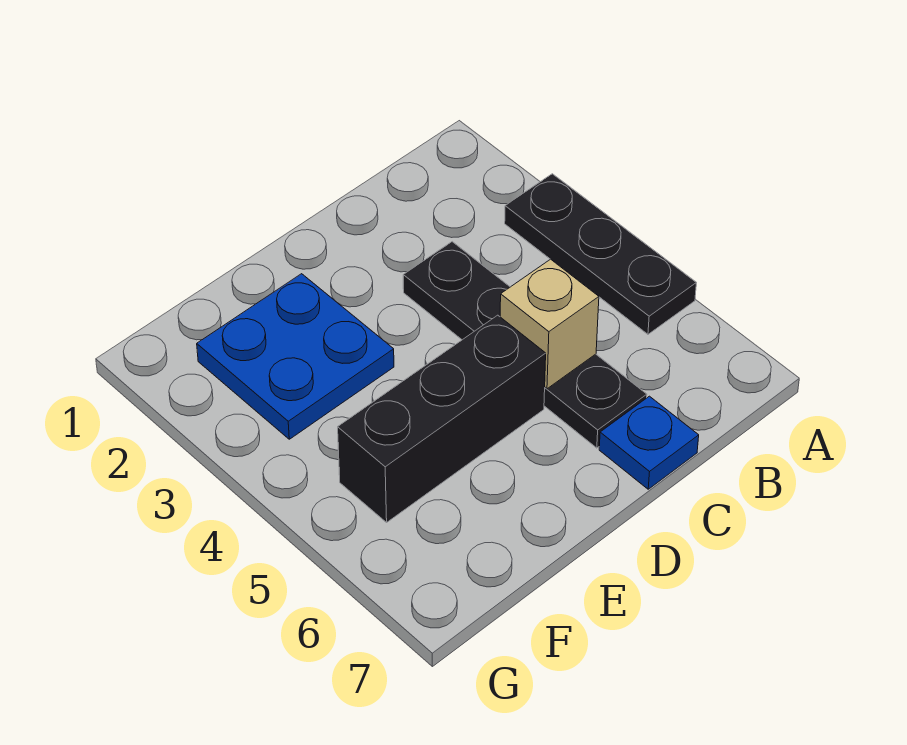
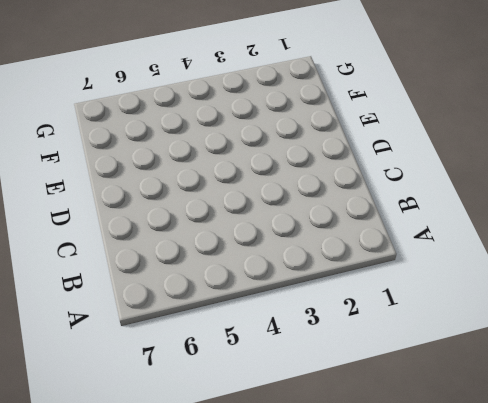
none -> black 1x3 plate [505,174,696,334]
none -> black 1x4 plate [403,242,647,448]

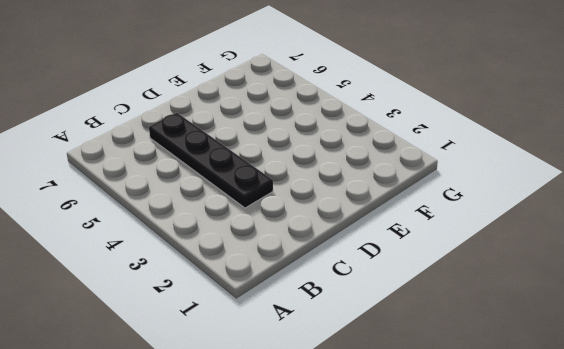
none -> black 1x3 plate [505,174,696,334]
none -> blue 1x1 plate [599,396,699,489]

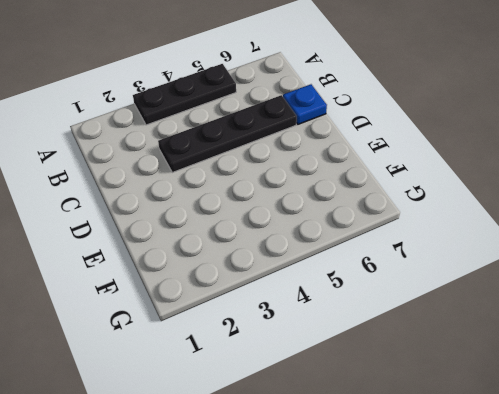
none -> black 1x3 brick [338,315,546,522]
none -> blue 2x2 plate [197,274,394,439]

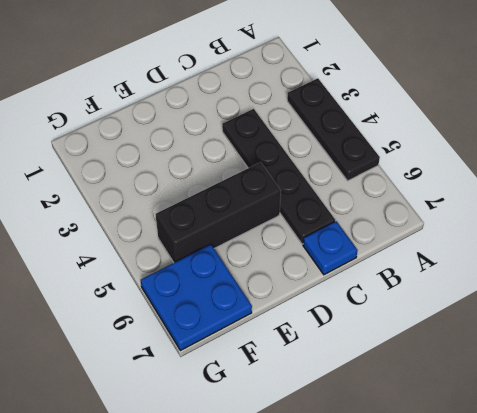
blue 2x2 plate [141,244,252,351] -> blue 2x2 plate moved to [197,274,394,439]
none -> tan 1x1 brick [500,259,599,389]

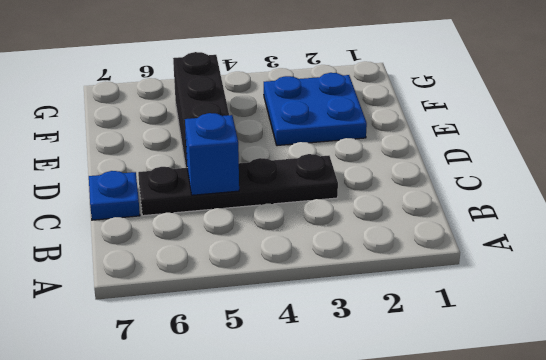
blue 1x1 brick [185,113,239,195] -> tan 1x1 brick [500,259,599,389]
none -> black 1x3 plate [505,174,696,334]

